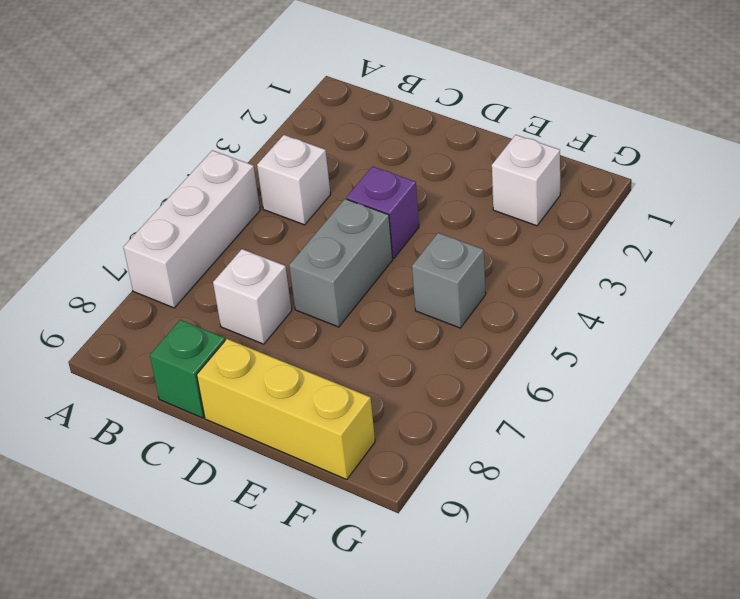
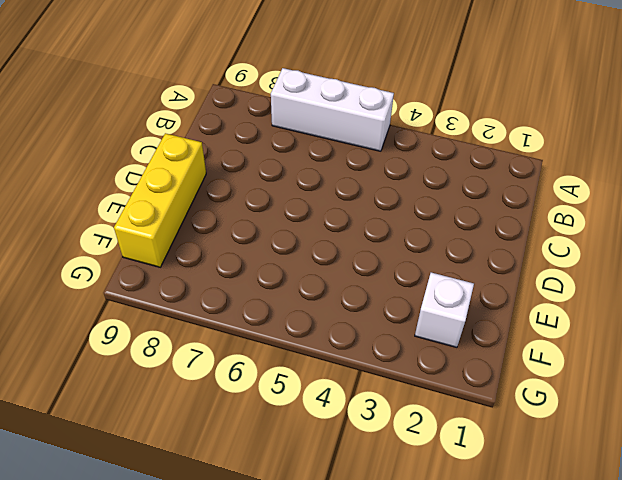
none -> white 1x1 brick [257,135,331,225]
none -> white 1x1 brick [213,249,292,344]

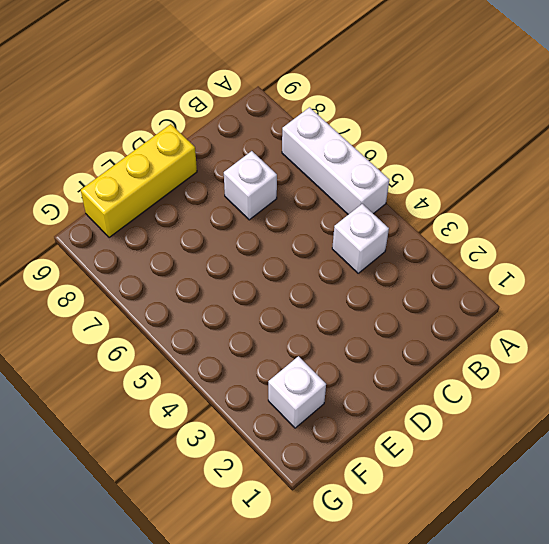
none -> green 1x1 brick [150,320,225,418]
none -> purple 1x1 brick [346,166,419,258]

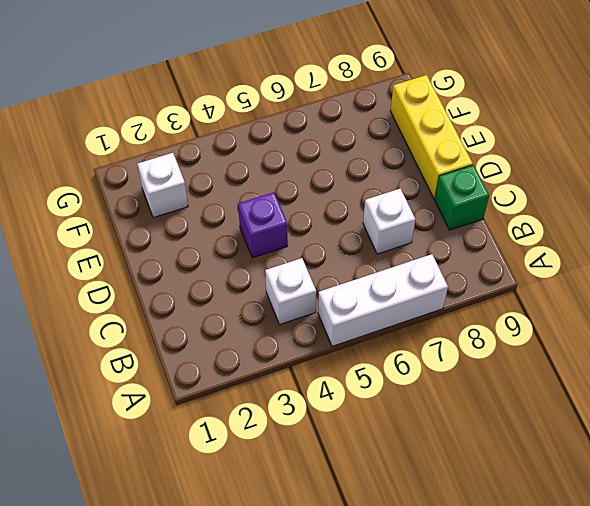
none -> grey 1x2 brick [289,199,393,327]
none -> grey 1x1 brick [412,233,486,328]

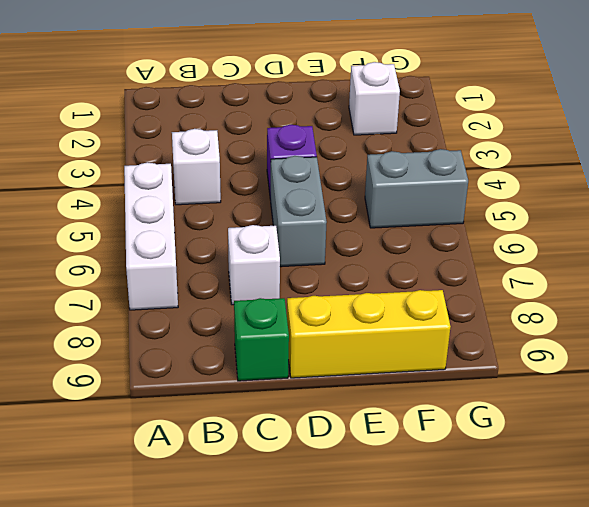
grey 1x2 brick [365,149,468,228] -> grey 1x1 brick [412,233,486,328]

